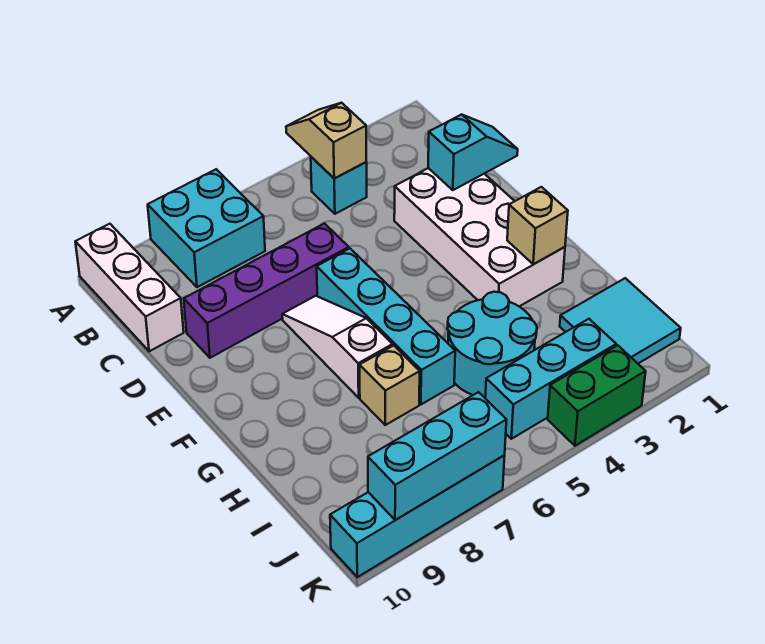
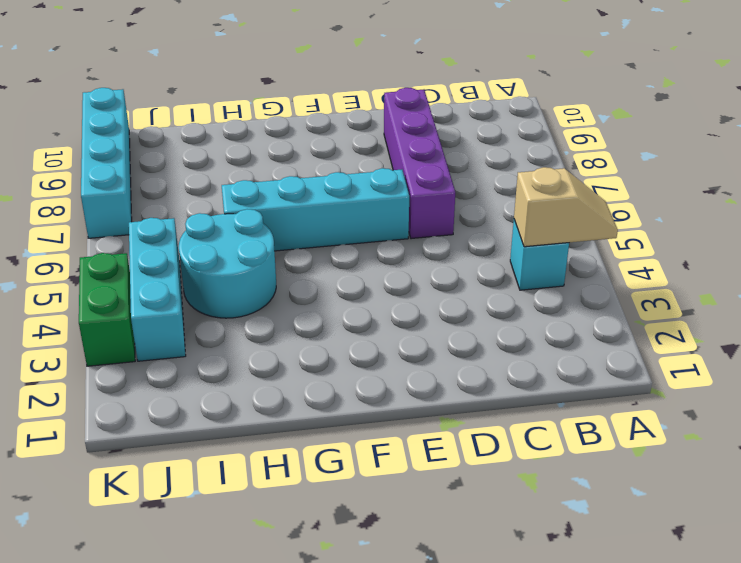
none -> cyan 2x2 brick [148,169,265,287]
none -> white 1x3 brick [75,224,184,351]
none -> white 2x4 brick [394,168,565,307]

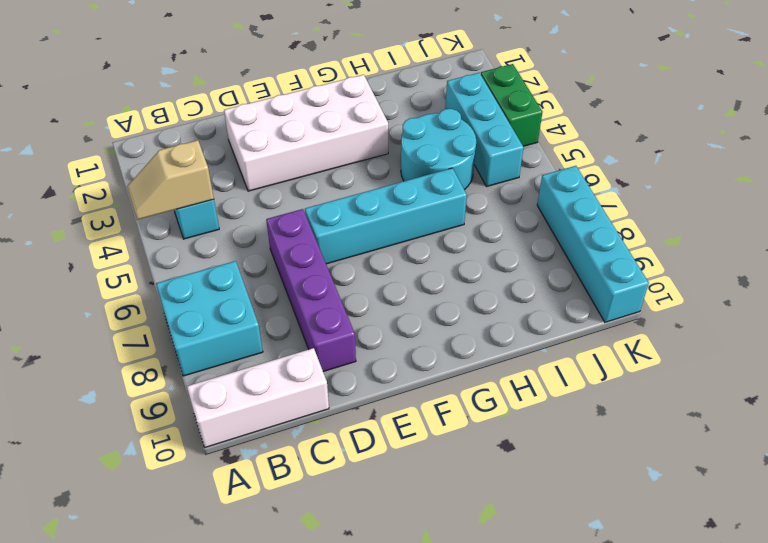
none -> white 1x3 slope [282,296,392,398]
none -> tan 1x1 brick [360,345,420,425]
none -> cyan 2x2 tile [560,278,681,363]

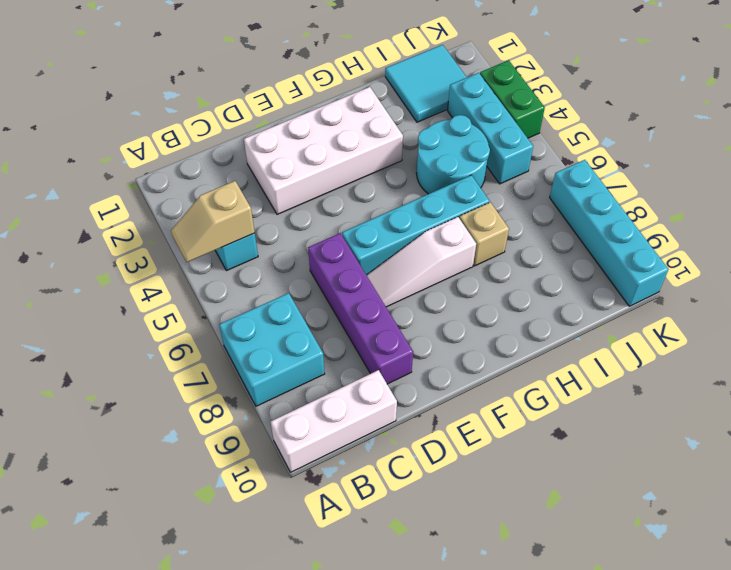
none -> cyan 1x2 slope [428,114,518,190]
none -> tan 1x1 brick [507,187,568,264]
none -> cyan 1x3 brick [368,392,506,520]

